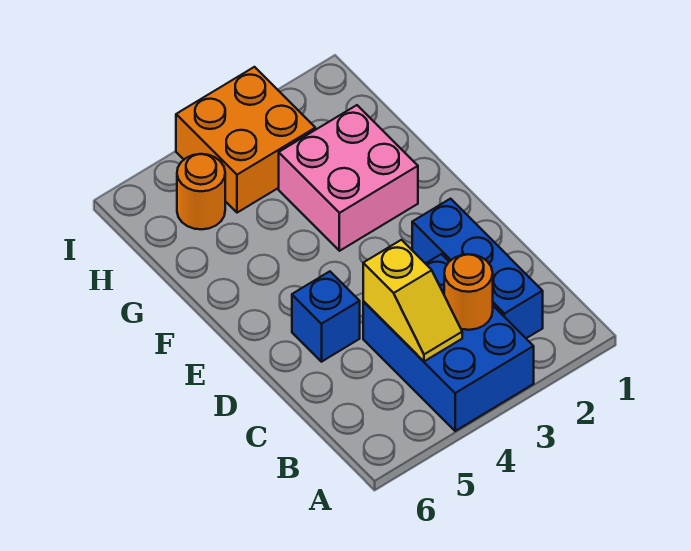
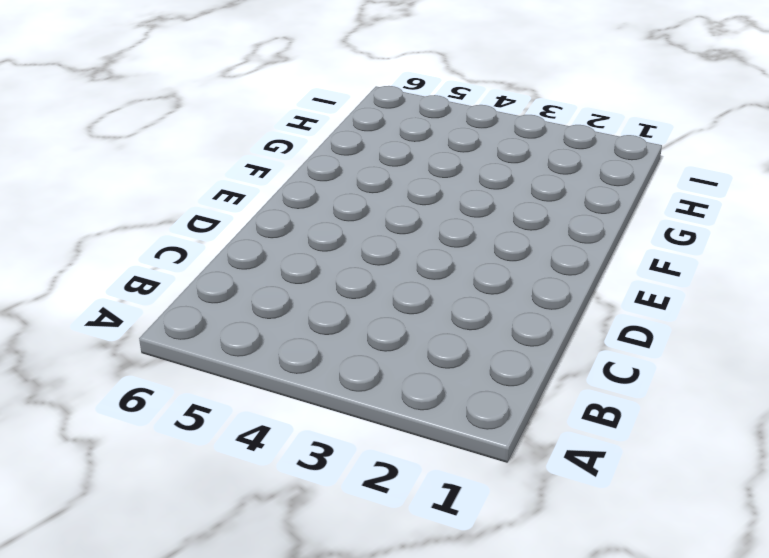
none -> blue 2x3 brick [363,254,534,431]
none -> blue 1x3 brick [412,199,543,338]

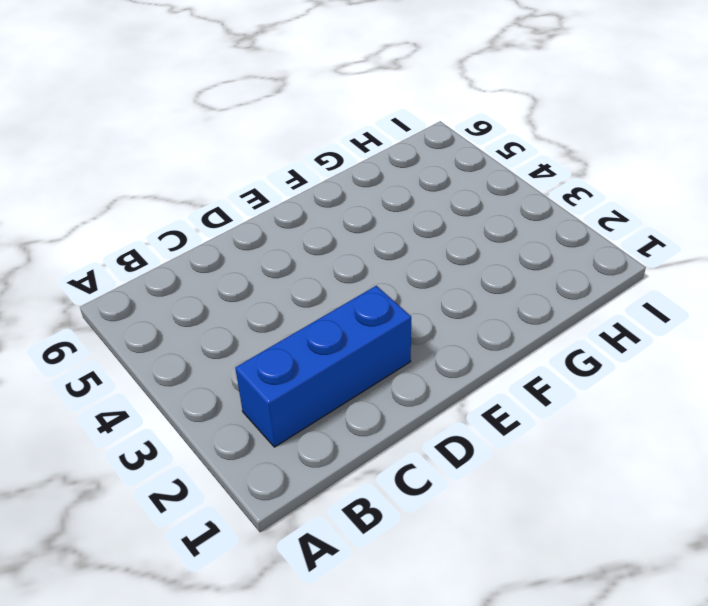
none -> blue 2x3 brick [363,254,534,431]
none -> blue 1x1 brick [292,271,360,362]

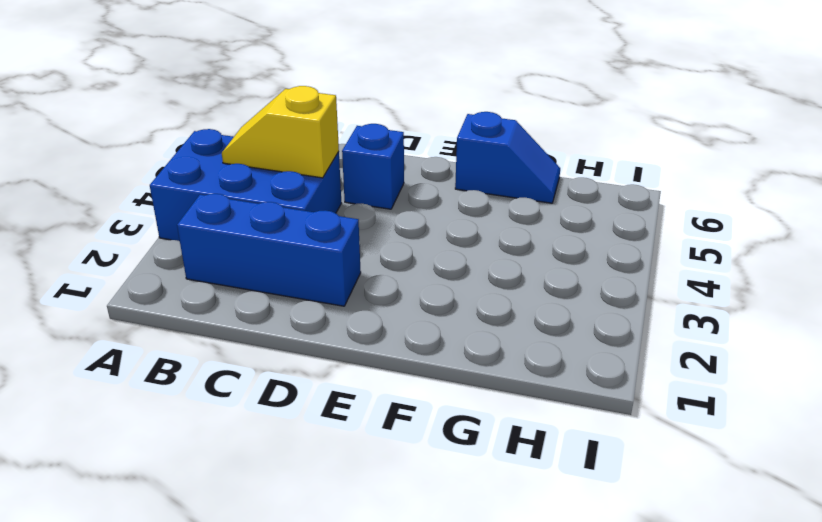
blue 1x2 slope [455,112,560,203] -> none
none -> pink 2x2 brick [279,105,418,251]
none -> orange 2x2 brick [176,67,315,213]

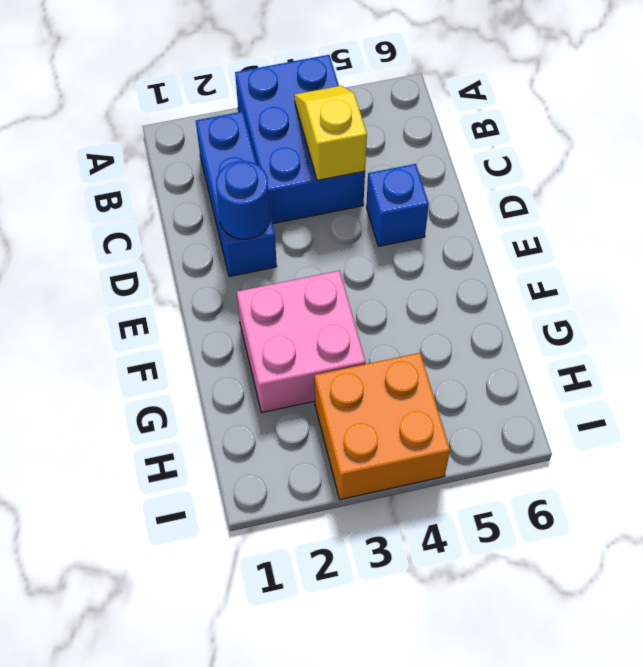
blue 1x1 round brick [216,161,270,239] -> none
none -> orange 1x1 round brick [177,154,225,229]
none -> orange 1x1 round brick [444,254,493,330]

